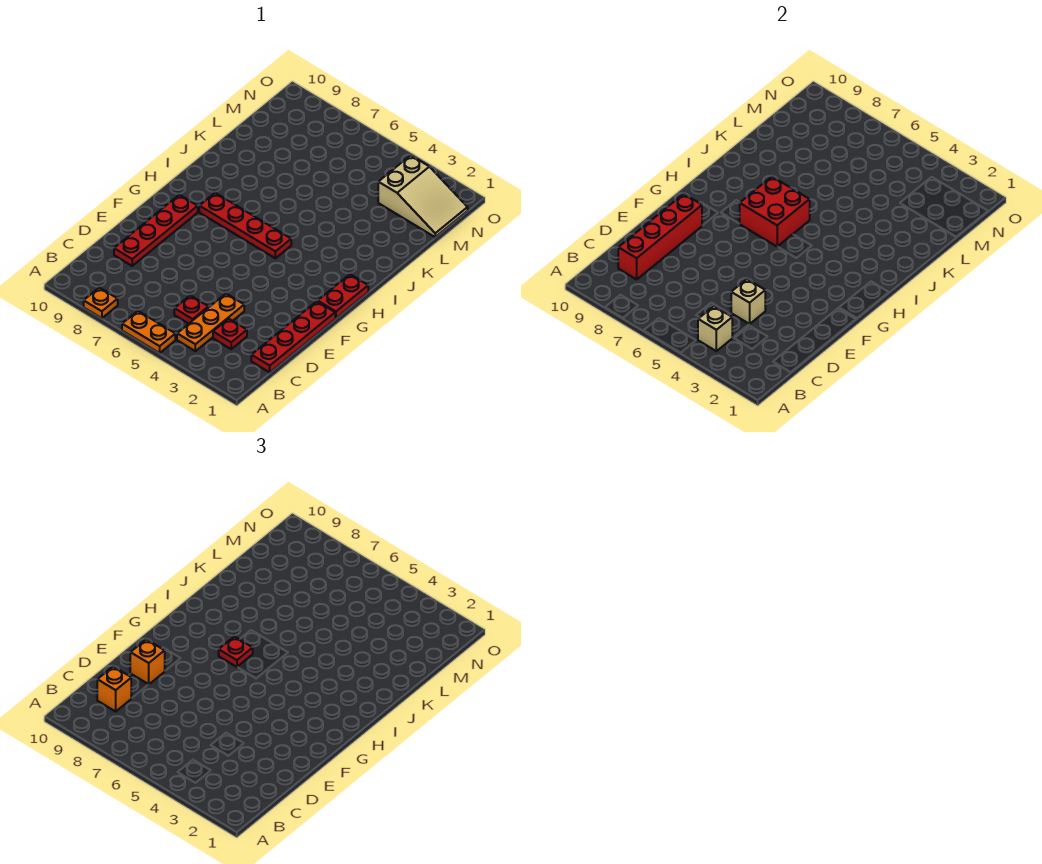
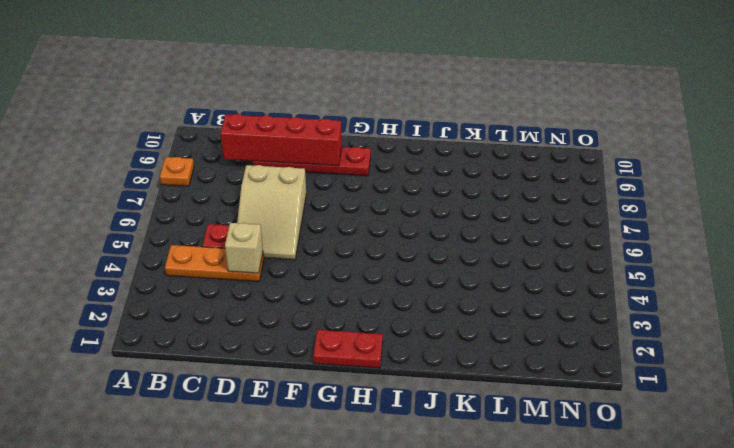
tan 2x3 slope [237,165,306,260] -> tan 2x3 slope moved to [378,155,468,237]
none -> orange 1x2 plate [122,311,175,353]
none -> red 1x4 plate [251,301,335,372]
none -> red 1x1 plate [213,319,247,349]

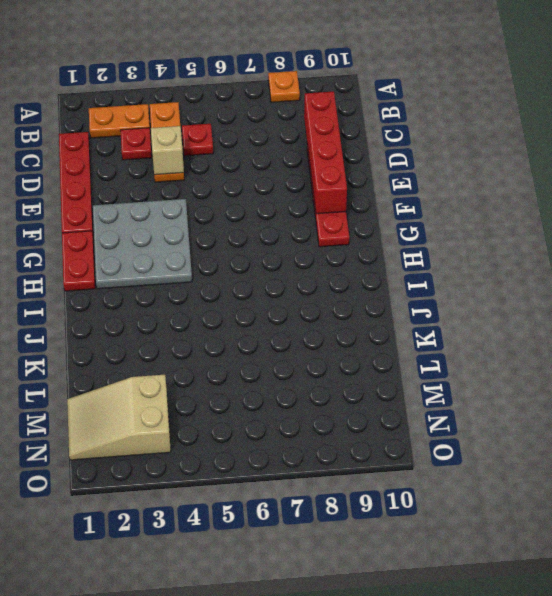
orange 1x2 plate [89,104,150,138] -> orange 1x2 plate moved to [122,311,175,353]
grey 3x3 plate [93,199,192,289] -> none
none -> red 1x4 plate [199,193,291,258]
none -> tan 1x1 brick [698,306,732,351]
none -> red 2x2 brick [740,177,810,247]

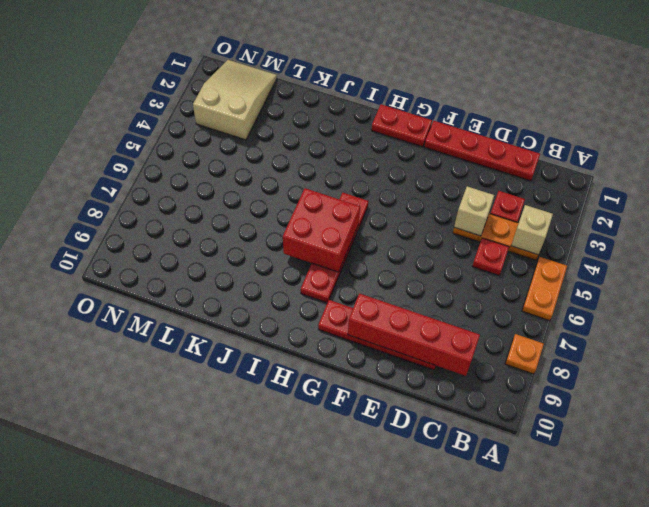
none -> orange 1x1 brick [97,667,131,711]
none -> orange 1x1 brick [130,639,165,684]
none -> red 1x1 plate [219,637,253,667]

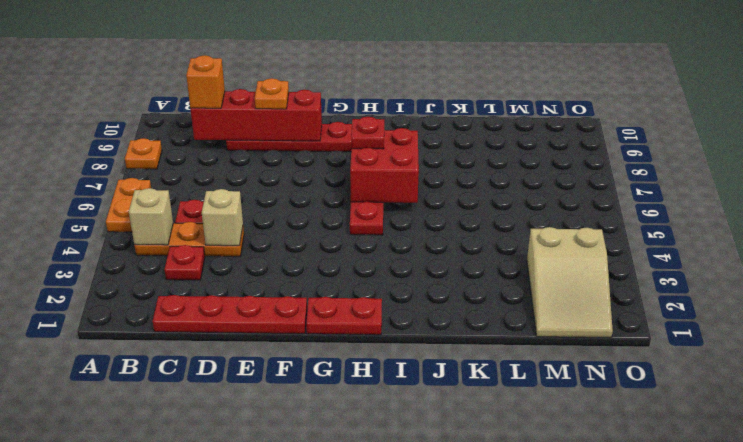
orange 1x1 plate [255,78,289,109] -> orange 1x1 brick [130,639,165,684]

